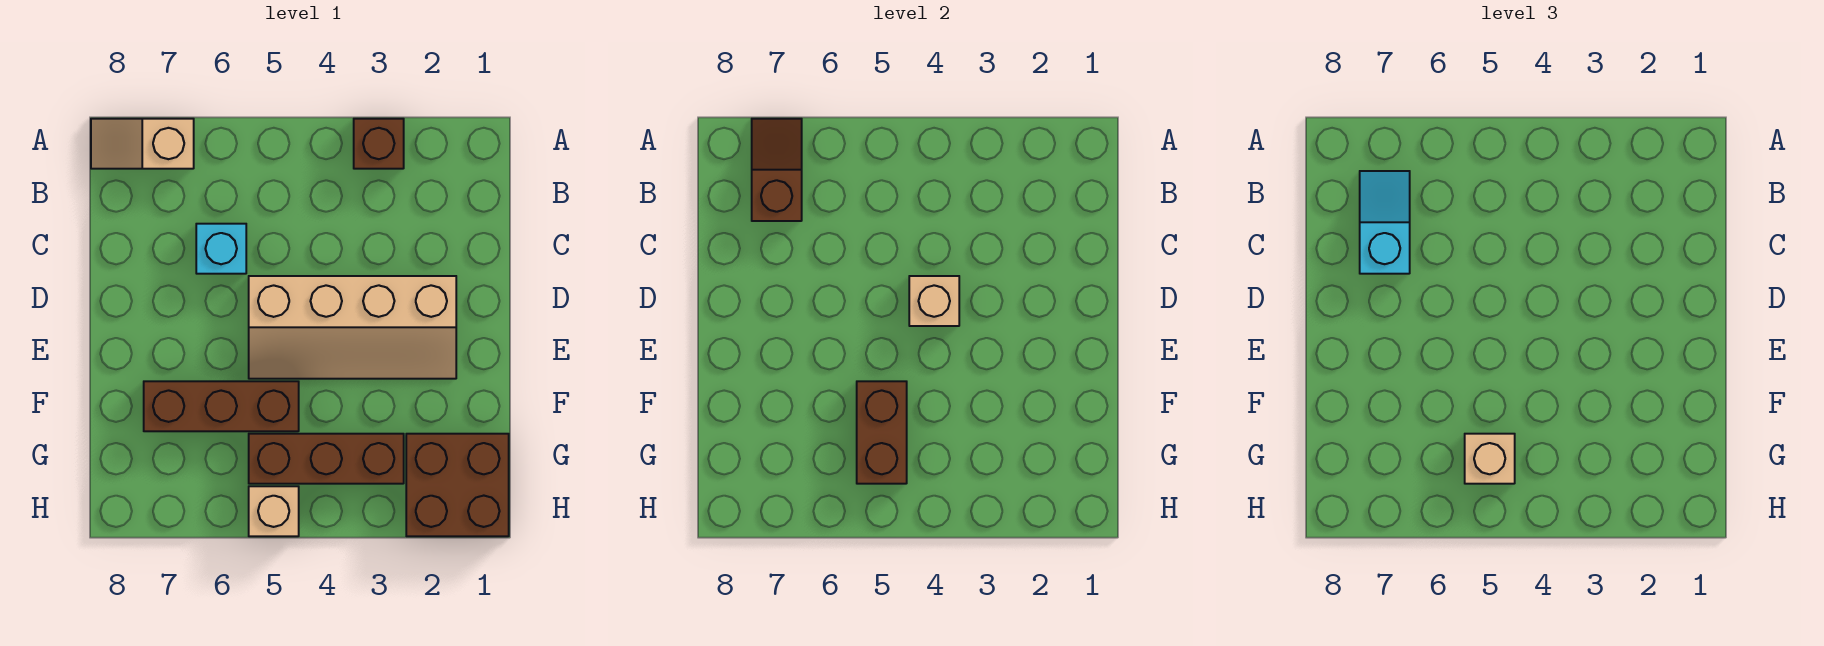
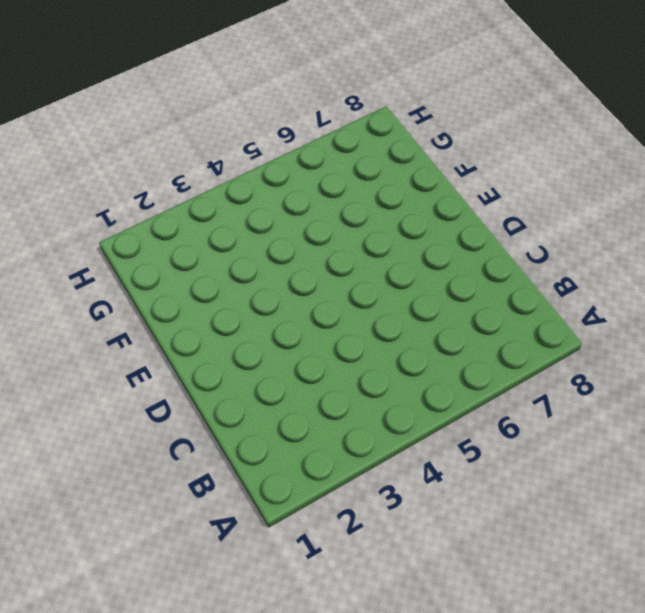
none -> brown 1x1 brick [354,119,404,169]
none -> tan 1x2 slope [91,119,194,169]
none -> cyan 1x1 brick [196,224,246,274]

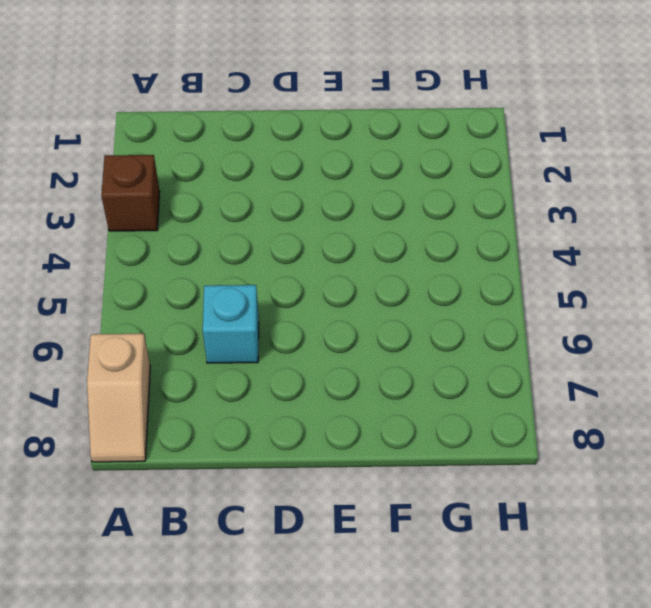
none -> tan 2x4 slope [249,276,456,379]
none -> brown 1x3 brick [144,381,299,431]
none -> brown 2x2 brick [406,434,509,536]

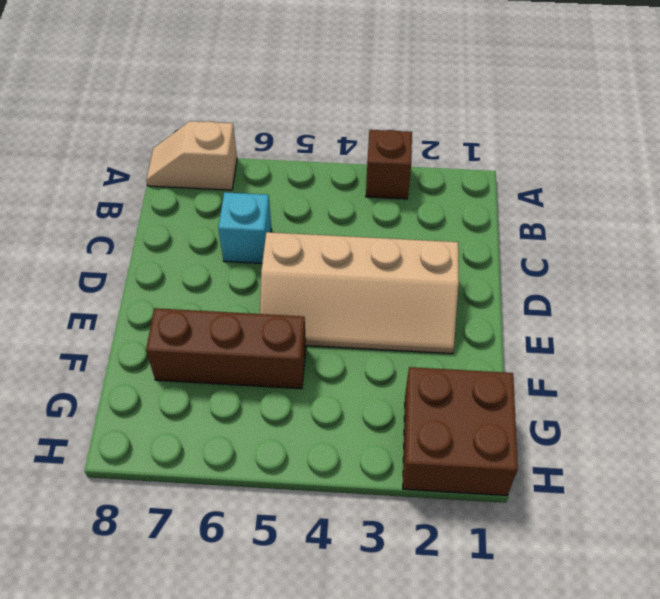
none -> brown 1x3 brick [249,434,404,484]
none -> tan 1x1 brick [249,486,299,536]
none -> brown 1x2 slope [752,119,802,221]

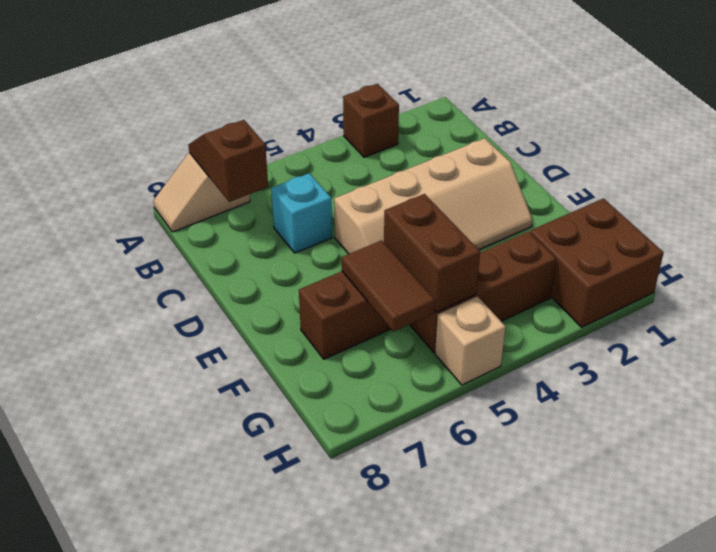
brown 1x2 tile [342,240,435,332] -> none
none -> tan 1x1 brick [909,276,959,326]
none -> cyan 1x2 slope [1360,171,1410,274]
none -> tan 1x1 brick [1465,434,1515,484]

